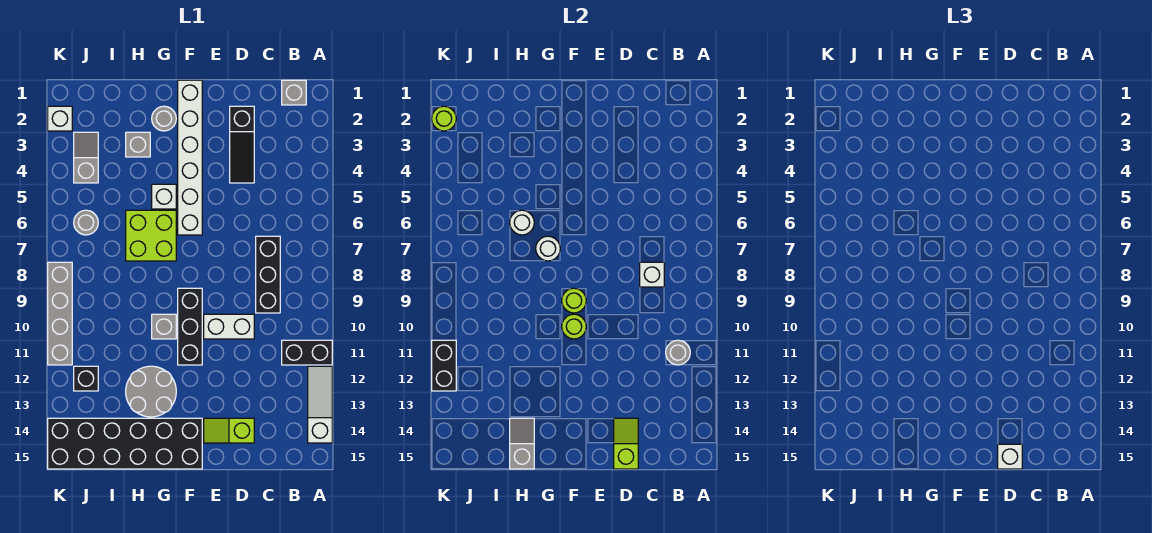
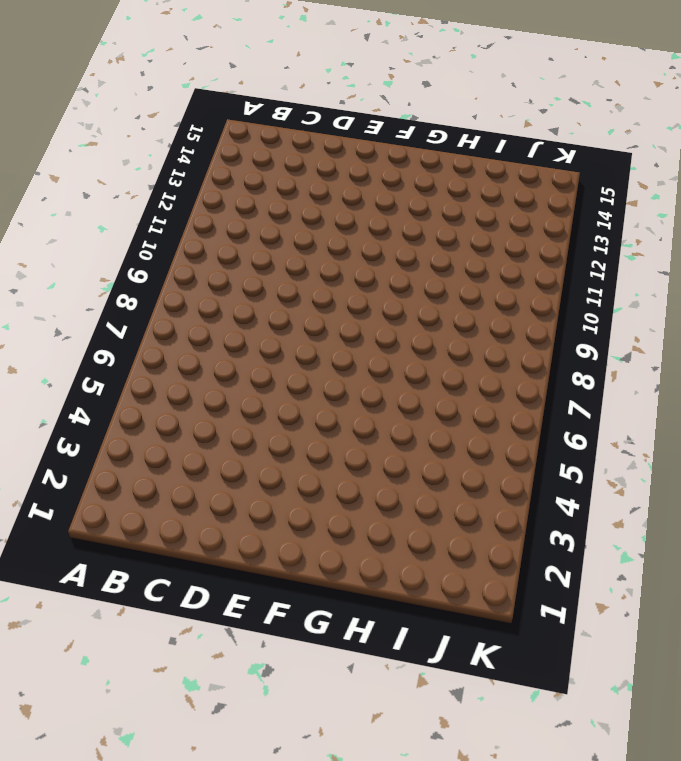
none -> black 1x2 brick [282,340,332,365]
none -> white 1x3 slope [308,366,332,443]
none -> grey 1x1 brick [282,80,306,105]
none -> black 1x3 brick [256,236,280,313]

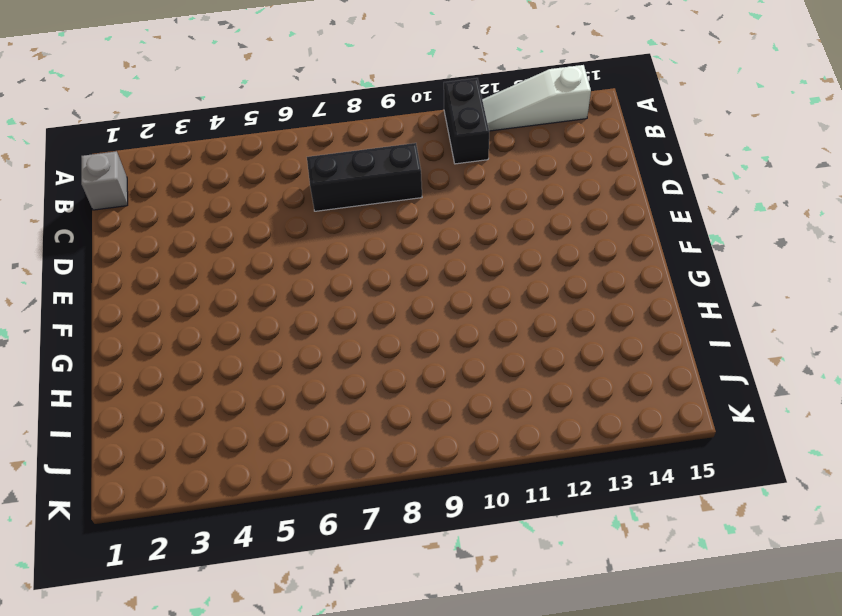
none -> black 1x3 slope [230,106,254,183]
none -> white 1x2 brick [204,314,254,339]
none -> lime 1x2 slope [204,418,254,443]
none -> white 1x6 brick [178,80,202,235]

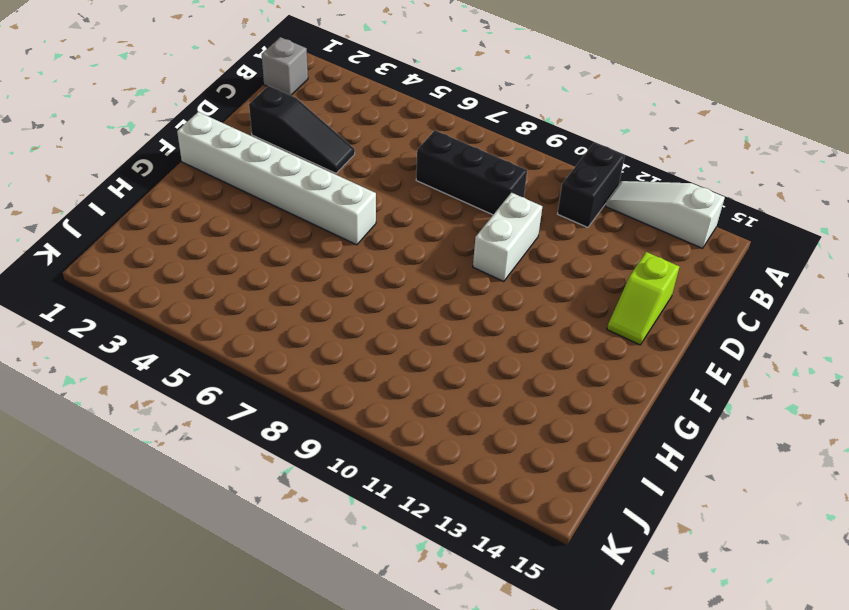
none -> black 1x3 brick [178,288,202,365]
none -> black 2x6 brick [48,418,202,469]
none -> grey 1x1 round brick [152,106,176,131]
none -> white 1x1 brick [152,184,176,209]

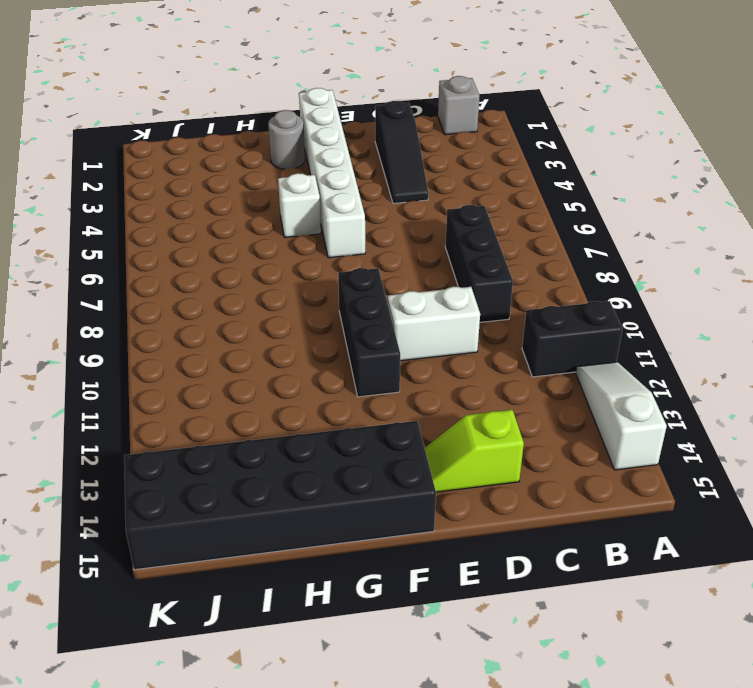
none -> lime 2x2 brick [126,210,176,261]
none -> grey 1x1 brick [152,314,176,339]
none -> grey 2x2 round brick [126,366,176,417]
none -> grey 1x1 brick [126,132,150,157]

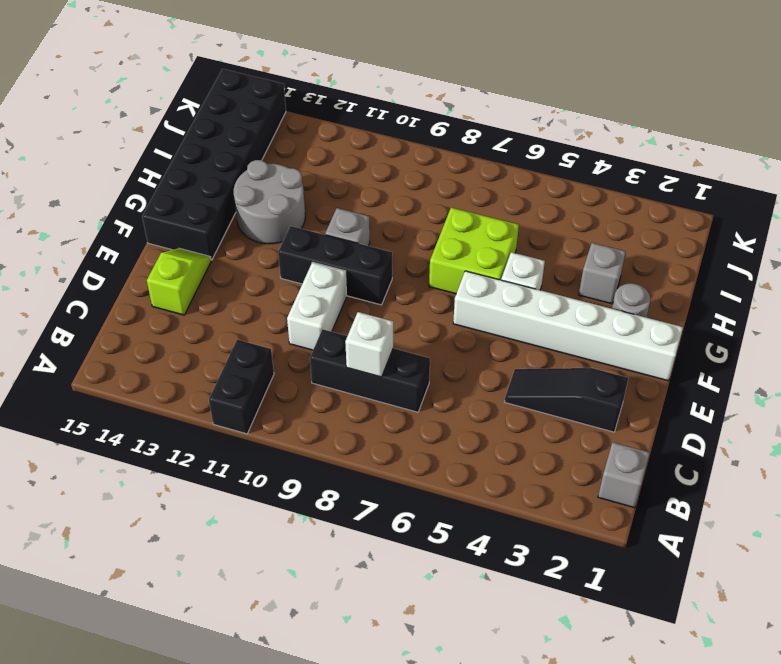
none -> white 1x3 slope [308,366,332,443]
none -> grey 1x2 slope [74,132,98,183]
none -> grey 1x1 round brick [74,210,98,235]
none -> black 1x1 brick [74,366,98,391]

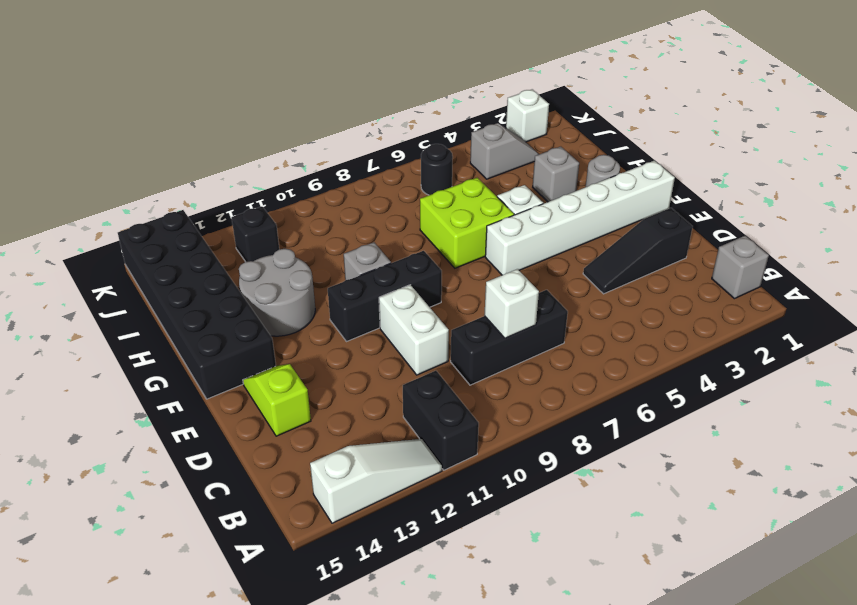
black 1x1 round brick [421,144,453,195] -> grey 1x1 round brick [74,210,98,235]
none -> grey 1x4 brick [48,262,72,365]
none -> grey 1x1 round brick [666,340,690,365]
none -> lime 1x2 slope [614,418,638,469]
none -> lime 1x1 round brick [562,288,586,313]

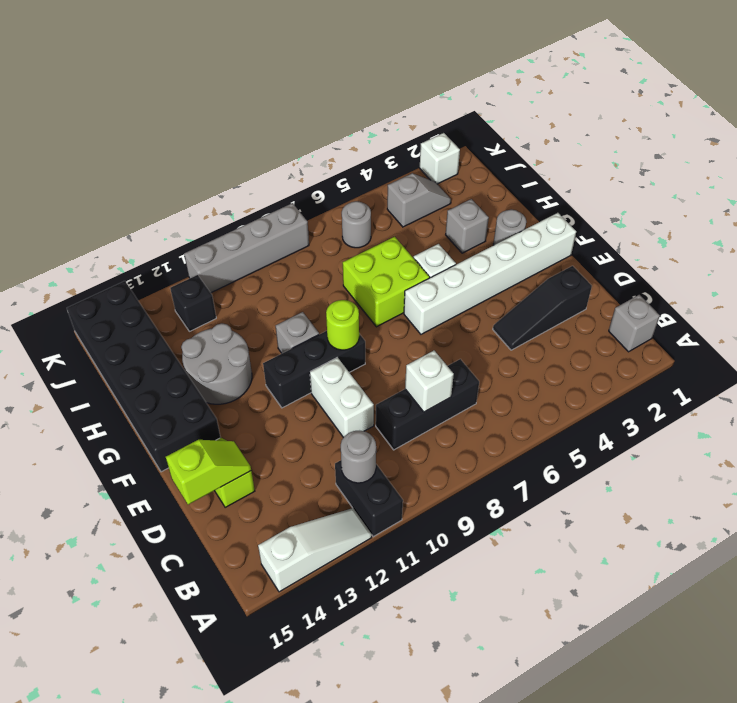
none -> lime 1x1 round brick [562,314,586,339]
none -> white 1x1 round brick [536,236,560,261]
none -> white 1x1 round brick [510,210,534,235]
none -> grey 1x2 slope [510,418,534,469]

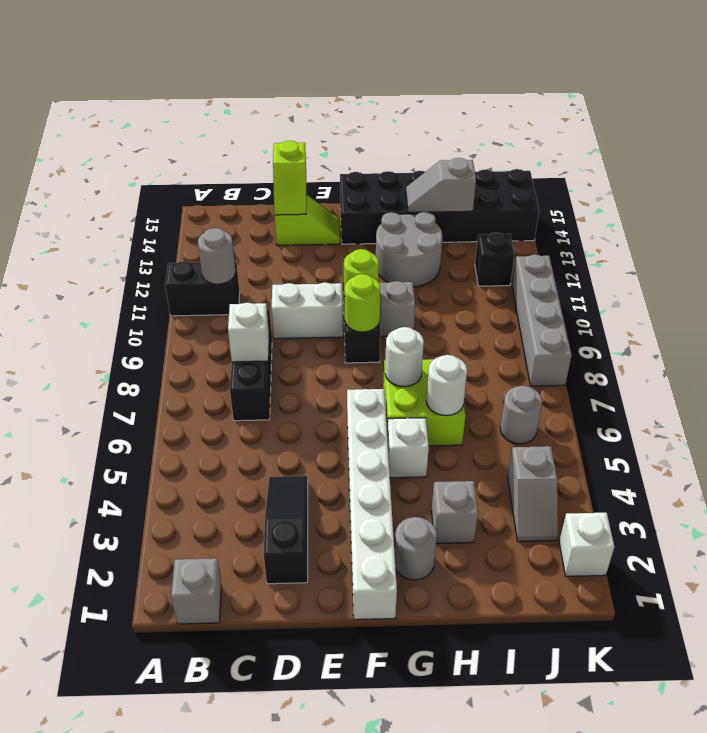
grey 1x2 slope [406,158,476,213] -> grey 1x2 slope turned to [510,418,534,469]
none -> white 1x3 slope [308,366,332,443]
none -> lime 1x1 round brick [432,106,456,131]
none -> black 1x2 brick [432,340,456,391]
none -> white 1x1 brick [998,444,1022,469]

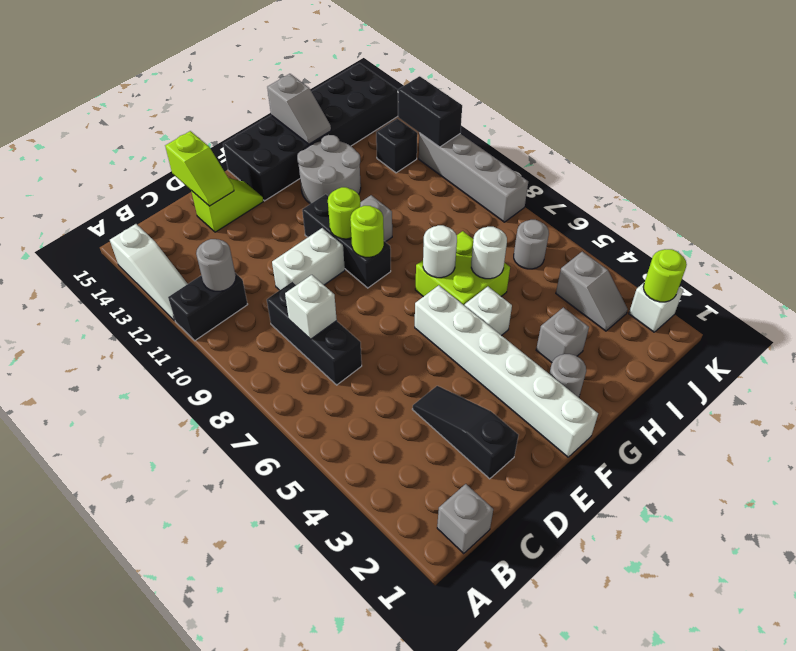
none -> white 1x1 brick [998,444,1022,469]

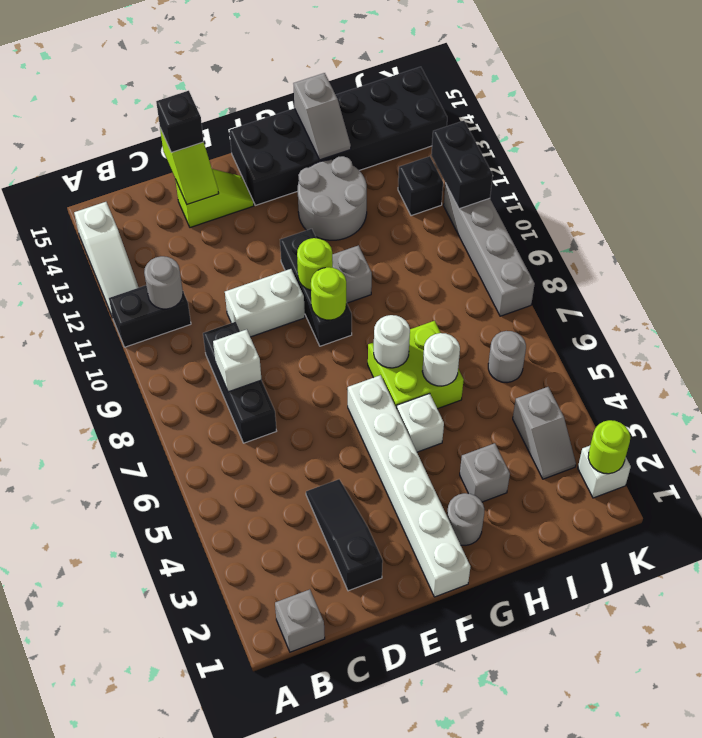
black 1x1 brick [156,91,204,152] -> white 1x1 brick [998,444,1022,469]

